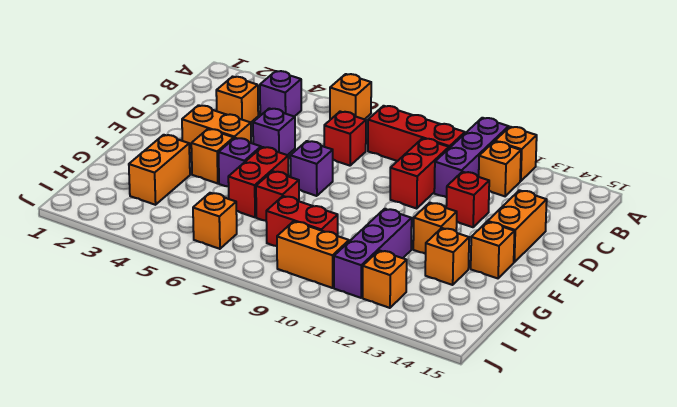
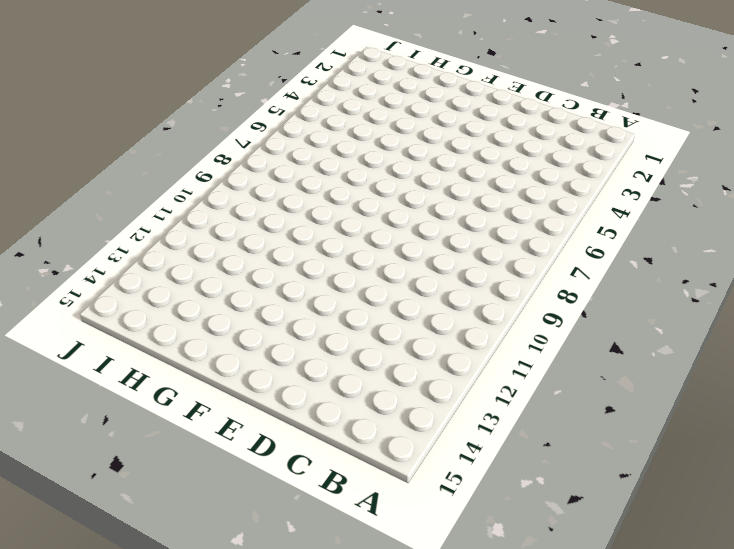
none -> orange 1x1 brick [330,74,371,119]
none -> purple 1x3 brick [434,118,509,197]
none -> orange 1x1 brick [495,127,537,181]

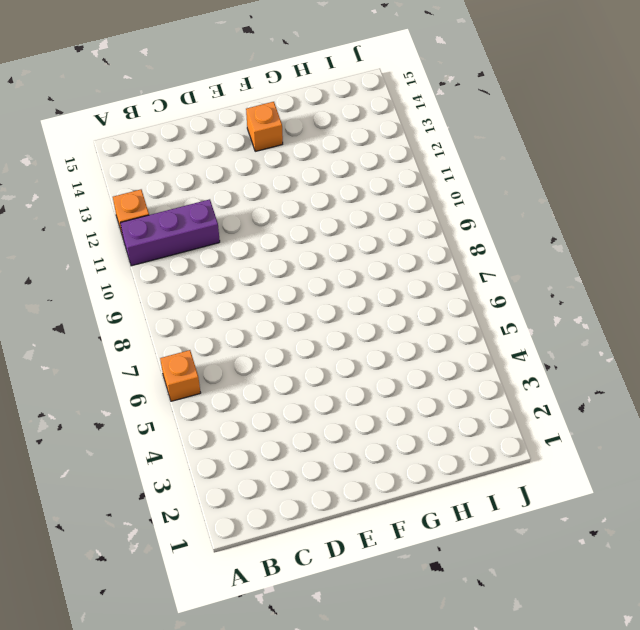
none -> purple 1x1 brick [260,71,301,117]
none -> red 1x3 brick [368,106,465,161]
none -> orange 1x1 brick [479,141,521,196]

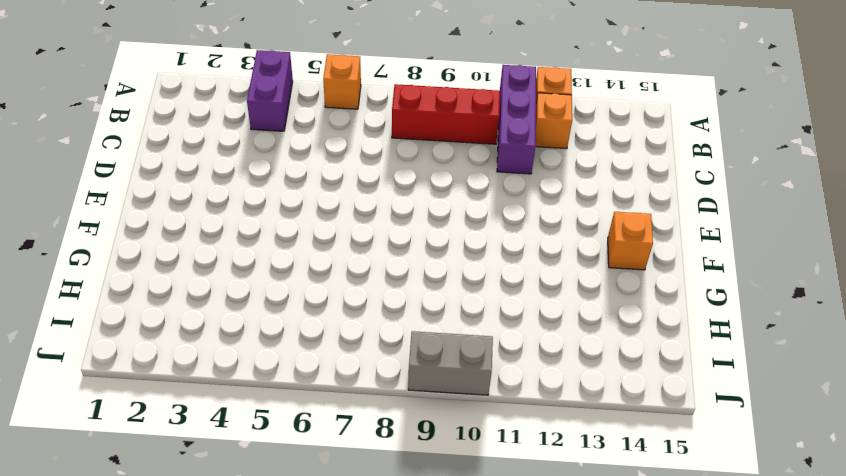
purple 1x2 brick [247,50,293,131] -> purple 1x1 brick [260,71,301,117]
grey 1x2 brick [408,331,493,395] -> none
none -> orange 1x1 brick [216,77,258,122]
none -> red 1x1 brick [324,112,366,166]
none -> red 1x2 brick [390,138,449,208]

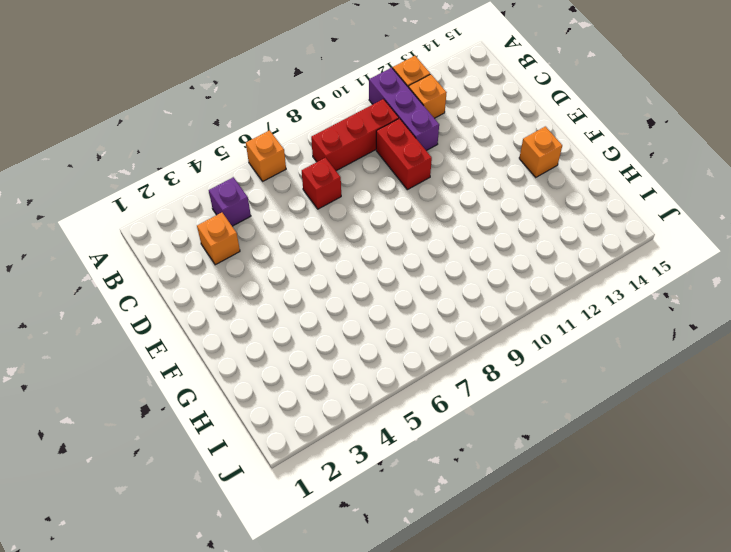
none -> purple 1x1 brick [253,108,295,155]
none -> red 1x1 brick [446,172,489,227]
none -> orange 1x2 brick [488,190,547,262]

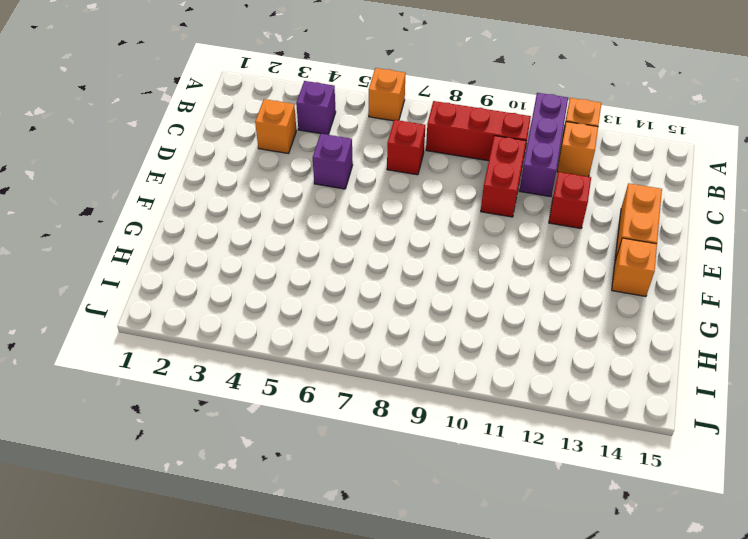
none -> orange 1x2 brick [182,105,251,153]
none -> purple 1x1 brick [290,141,333,196]
none -> orange 1x1 brick [191,129,234,183]

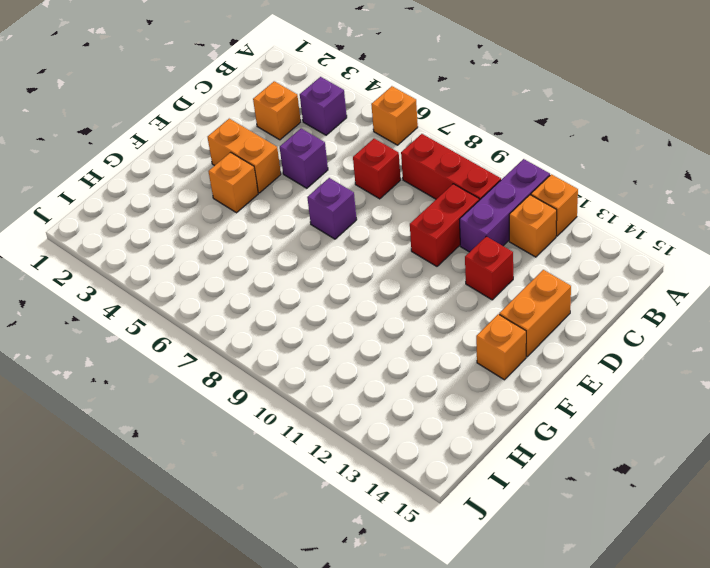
none -> purple 1x1 brick [219,138,261,187]
none -> red 1x2 brick [228,147,288,217]
none -> orange 1x1 brick [413,203,457,254]

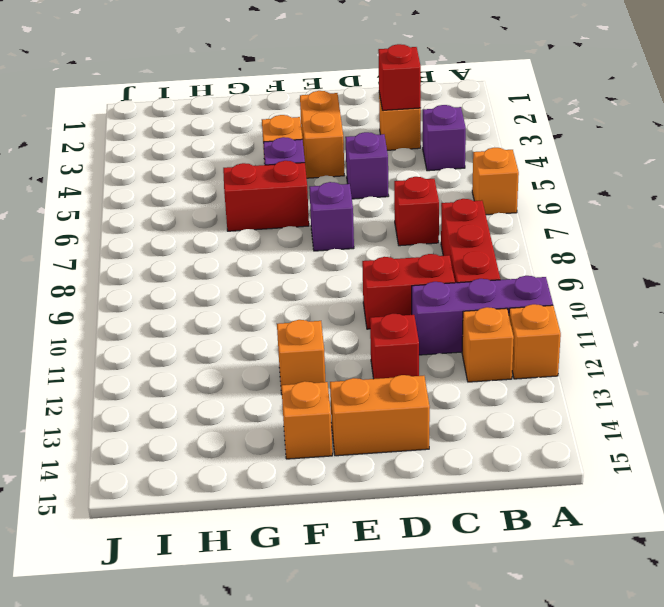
red 1x1 brick [378,44,421,110] -> red 1x1 brick moved to [256,171,299,221]
none -> orange 1x2 brick [129,135,190,205]
none -> purple 1x3 brick [334,209,412,298]
none -> orange 1x1 brick [425,228,469,285]

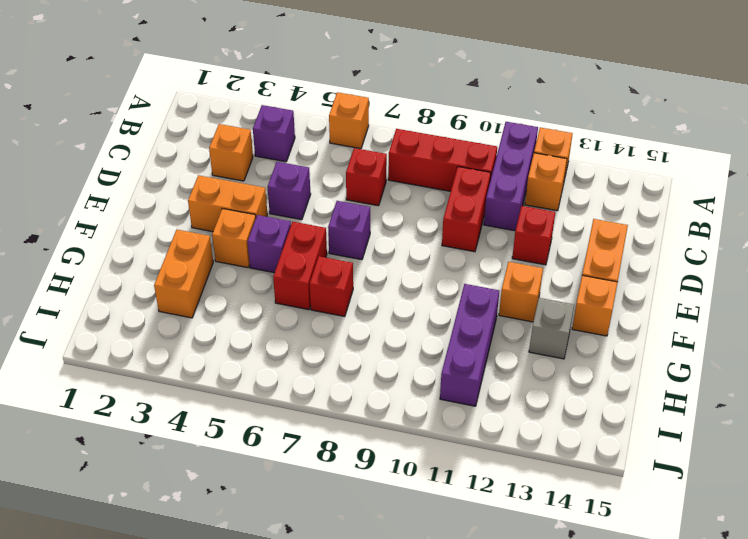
grey 1x1 brick [529,298,574,359] -> orange 1x1 brick [425,228,469,285]
none -> red 1x2 brick [266,196,338,246]
none -> orange 1x1 brick [193,193,237,249]
none -> orange 1x2 brick [277,221,349,288]

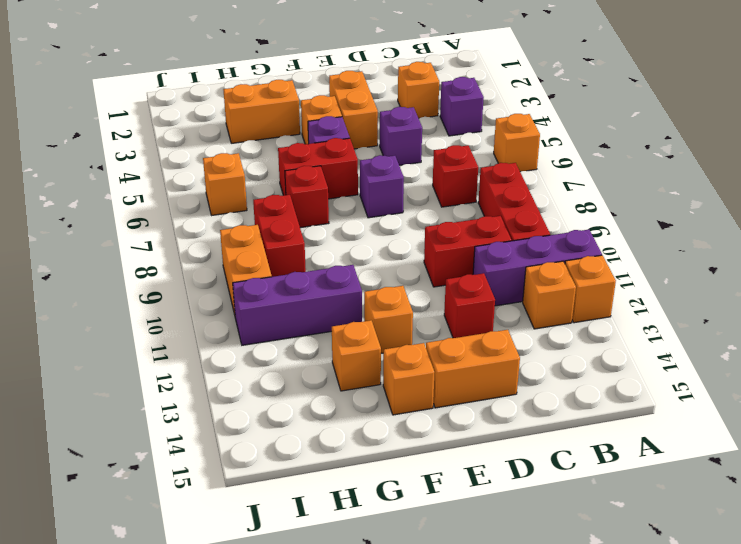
none -> orange 1x1 brick [363,250,407,308]

